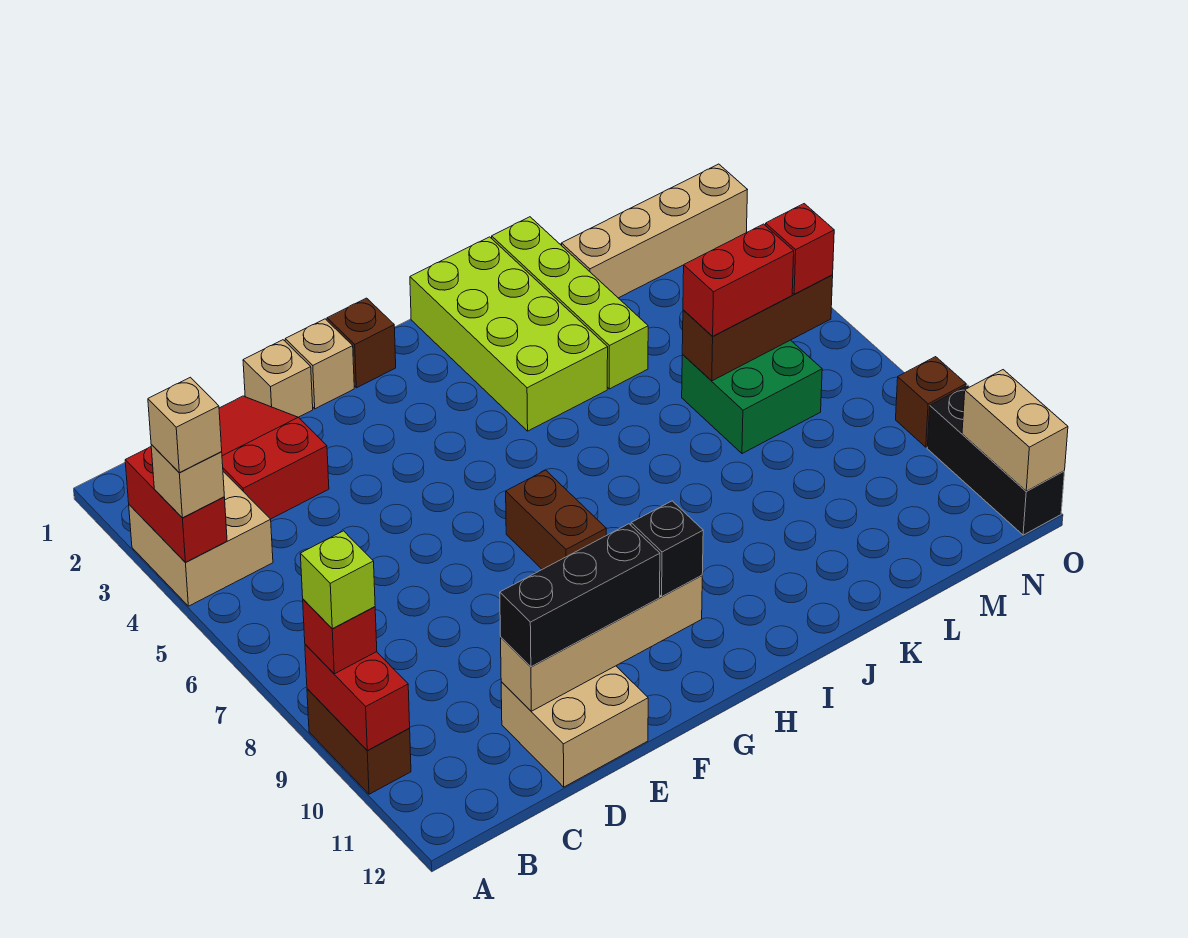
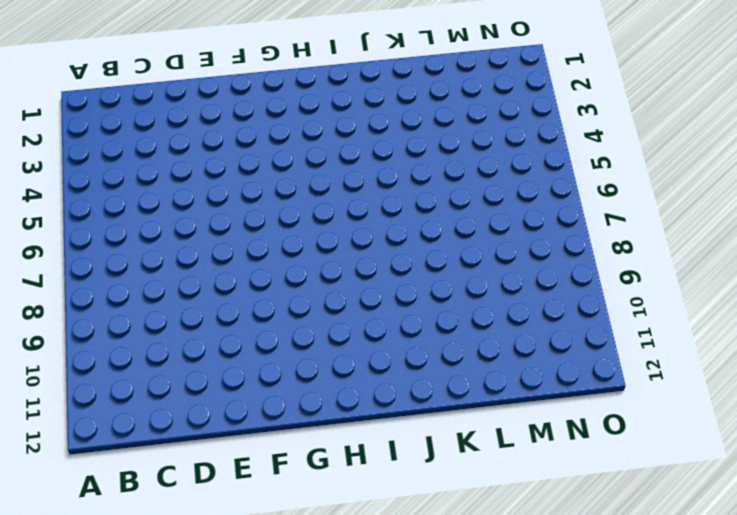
none -> tan 2x2 brick [129,472,273,606]
none -> brown 1x2 brick [307,689,411,794]
none -> red 2x3 slope [219,396,329,519]

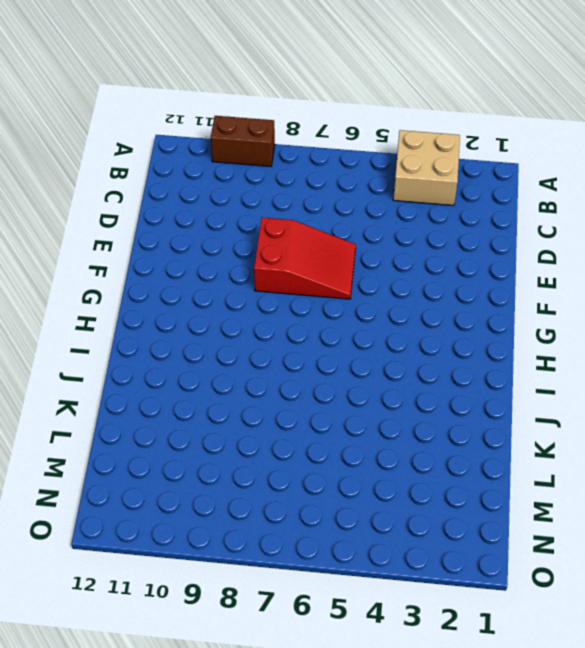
red 2x3 slope [254,217,356,299] -> red 2x3 slope moved to [219,396,329,519]
none -> tan 2x2 brick [501,666,648,787]
none -> tan 1x1 brick [243,340,313,417]
none -> tan 1x1 brick [285,319,354,409]

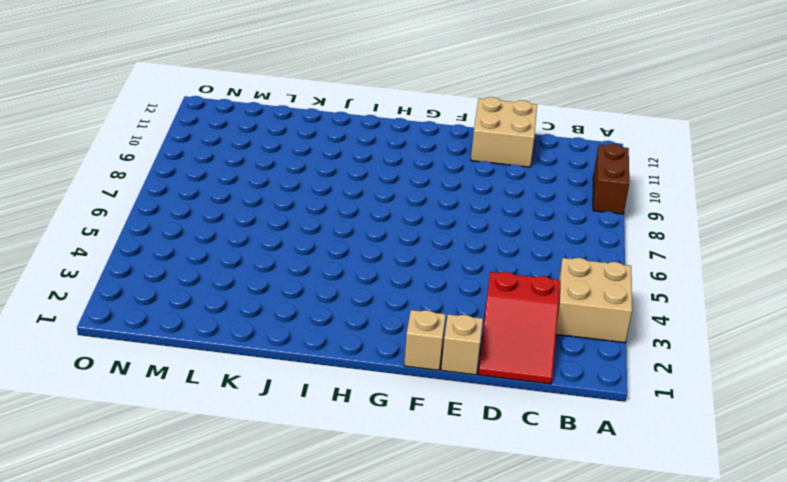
none -> brown 1x1 brick [327,298,396,388]
none -> brown 1x2 brick [506,470,606,569]
none -> lime 2x4 brick [410,237,608,431]

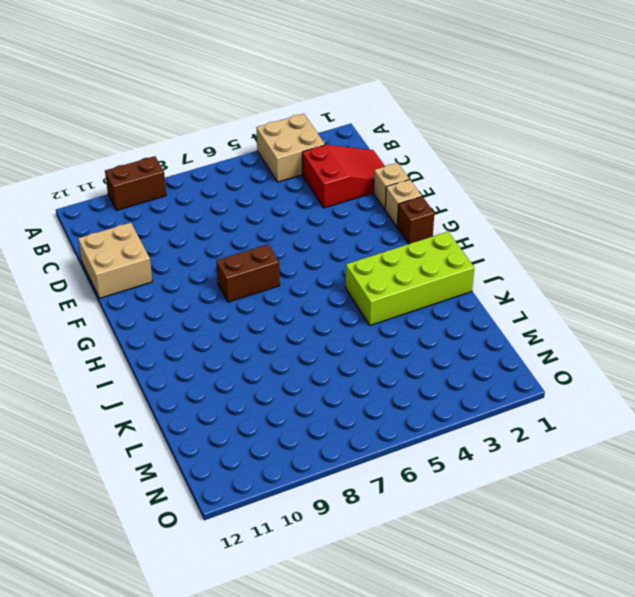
none -> lime 1x4 brick [492,217,648,389]
none -> tan 1x4 brick [562,164,747,298]
none -> green 2x2 brick [682,340,822,454]

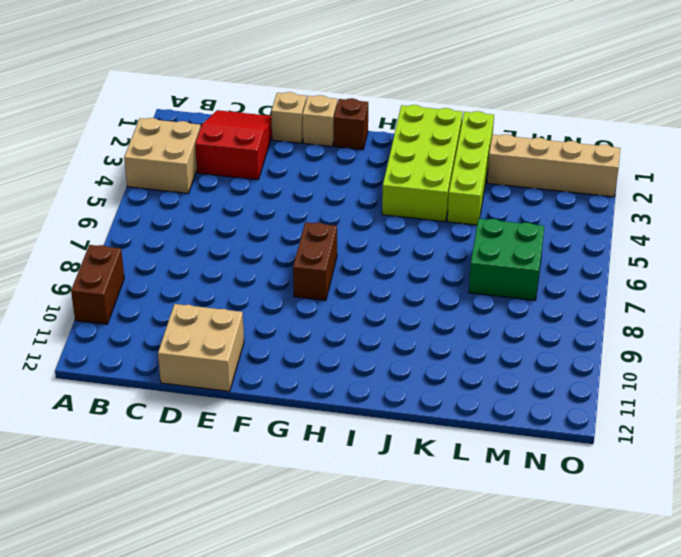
none -> brown 1x1 brick [896,357,966,447]
none -> black 1x3 brick [927,385,1065,535]
none -> red 1x2 brick [125,447,227,563]

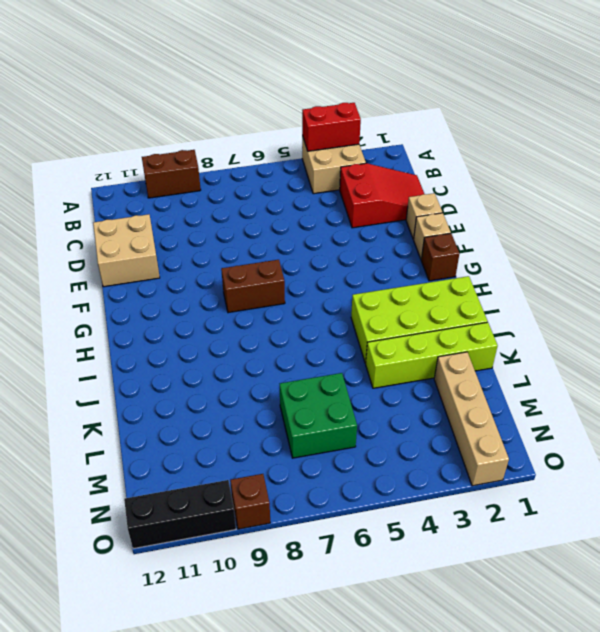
none -> red 1x2 brick [305,644,410,750]
none -> tan 1x4 brick [501,575,702,711]
none -> brown 1x3 brick [682,275,833,381]

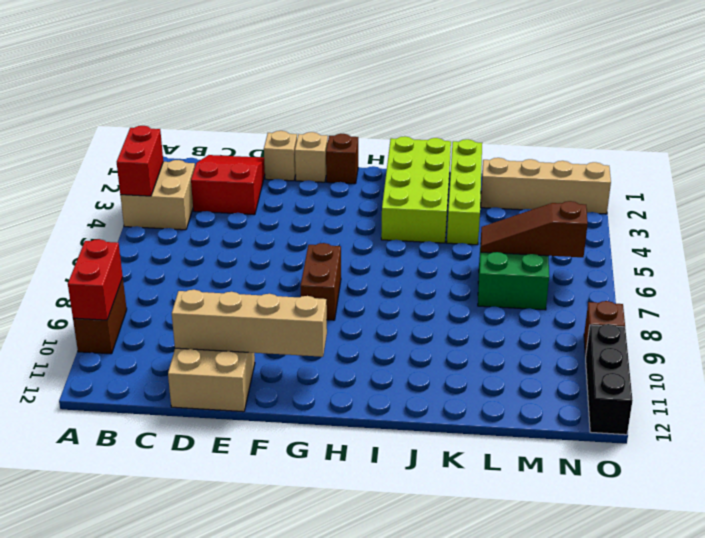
brown 1x3 slope [481,201,588,257] -> brown 1x3 brick [682,275,833,381]
none -> tan 1x2 brick [962,370,1068,491]
none -> tan 1x1 brick [151,445,224,518]
none -> red 1x1 brick [303,599,377,674]

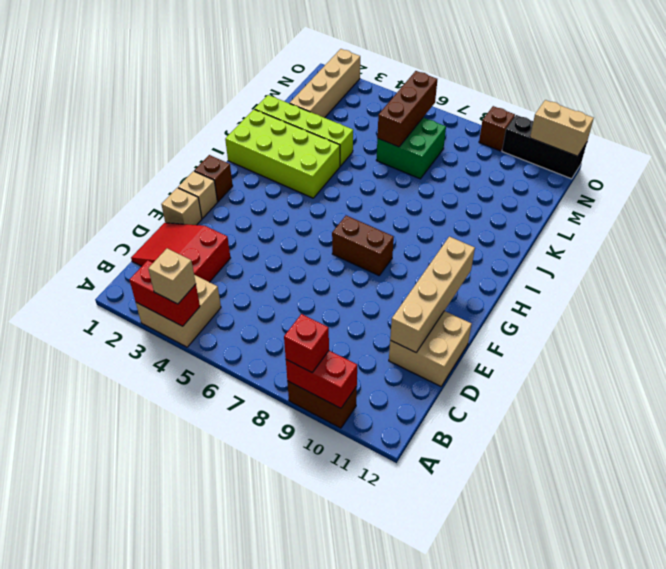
none -> black 1x3 brick [500,524,660,667]
none -> black 1x1 brick [631,501,703,597]
none -> red 1x2 brick [683,224,794,336]

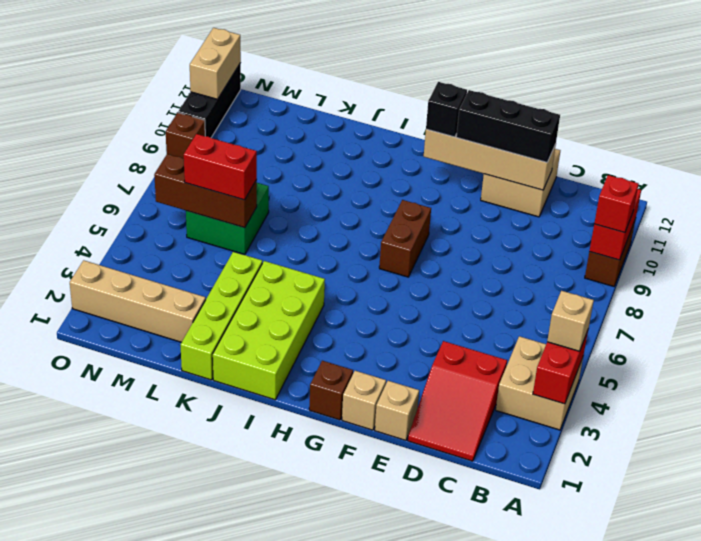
none -> red 1x1 brick [766,204,834,294]
none -> tan 1x1 brick [148,377,222,473]
none -> lime 1x1 brick [300,531,375,629]

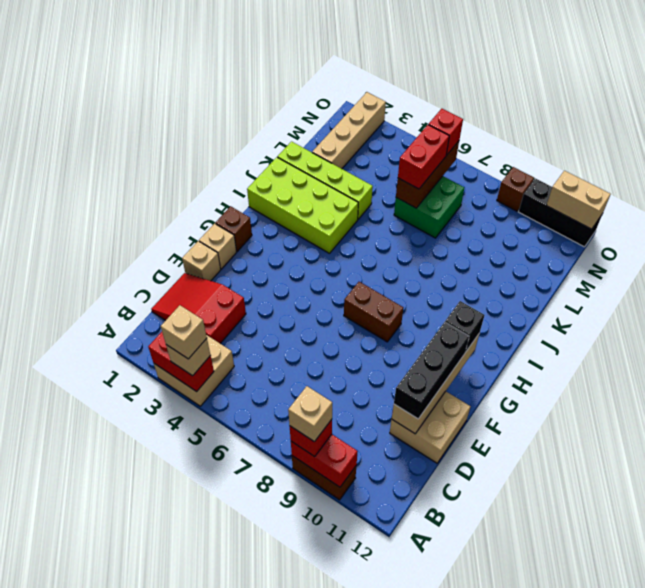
tan 1x1 brick [288,386,332,442] -> lime 1x1 brick [300,531,375,629]

